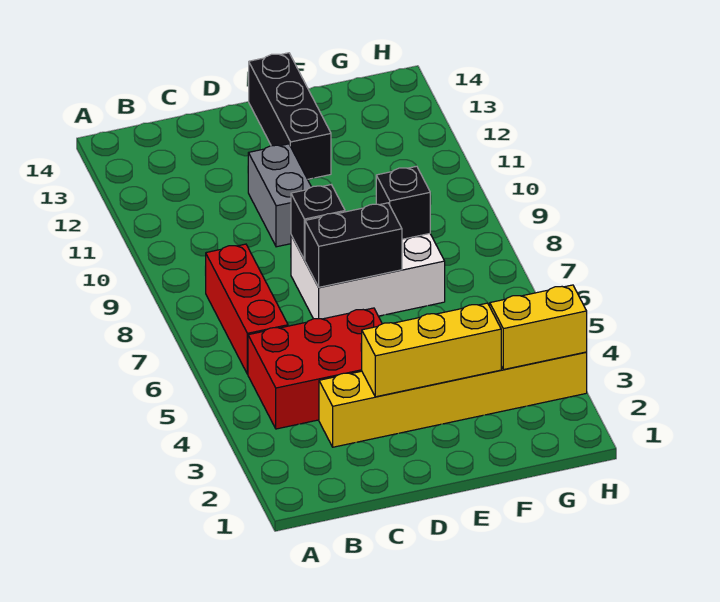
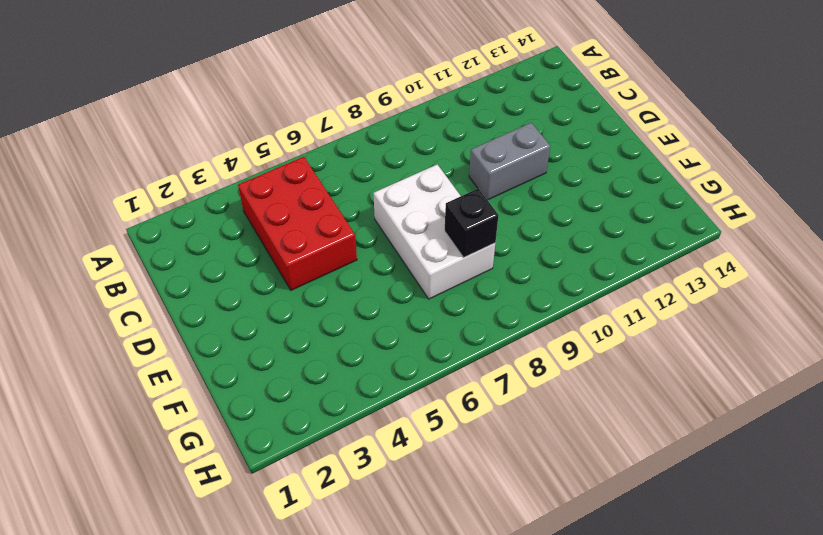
none -> red 1x3 brick [205,244,288,374]
none -> yellow 1x6 brick [319,352,587,447]

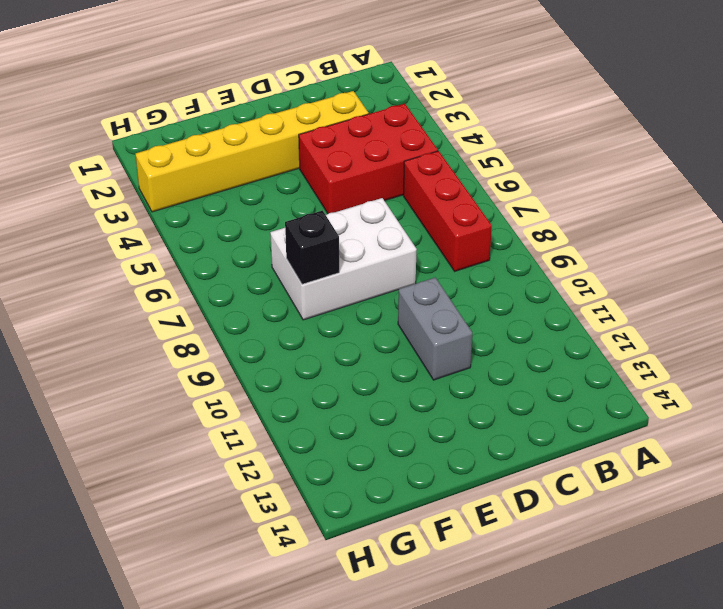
none -> black 1x3 brick [249,53,331,179]
none -> yellow 1x3 brick [362,303,501,397]

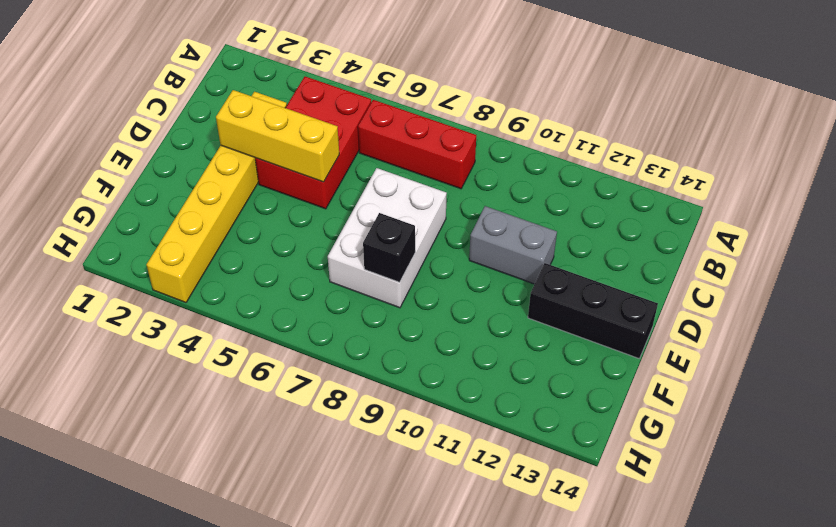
yellow 1x3 brick [216,90,339,182] -> yellow 1x3 brick turned to [362,303,501,397]
none -> black 1x2 brick [305,203,402,287]
none -> black 1x1 brick [291,185,345,260]

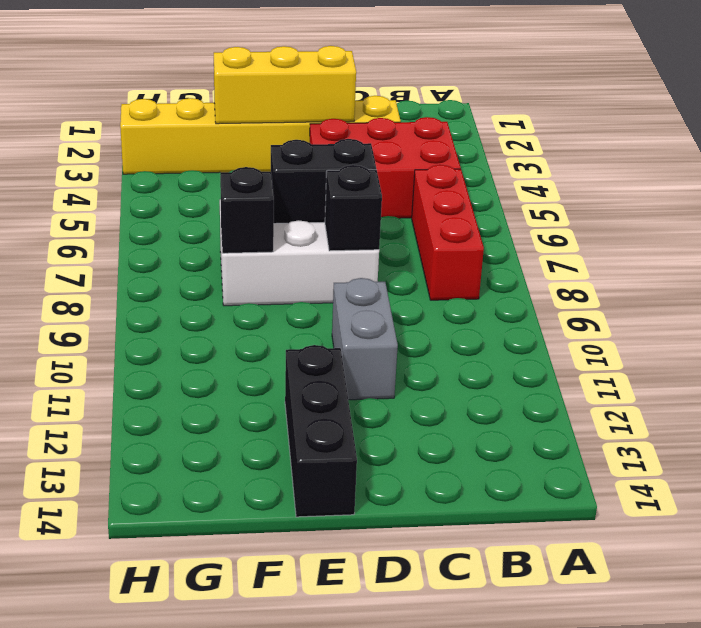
none -> yellow 1x2 brick [490,285,587,370]

